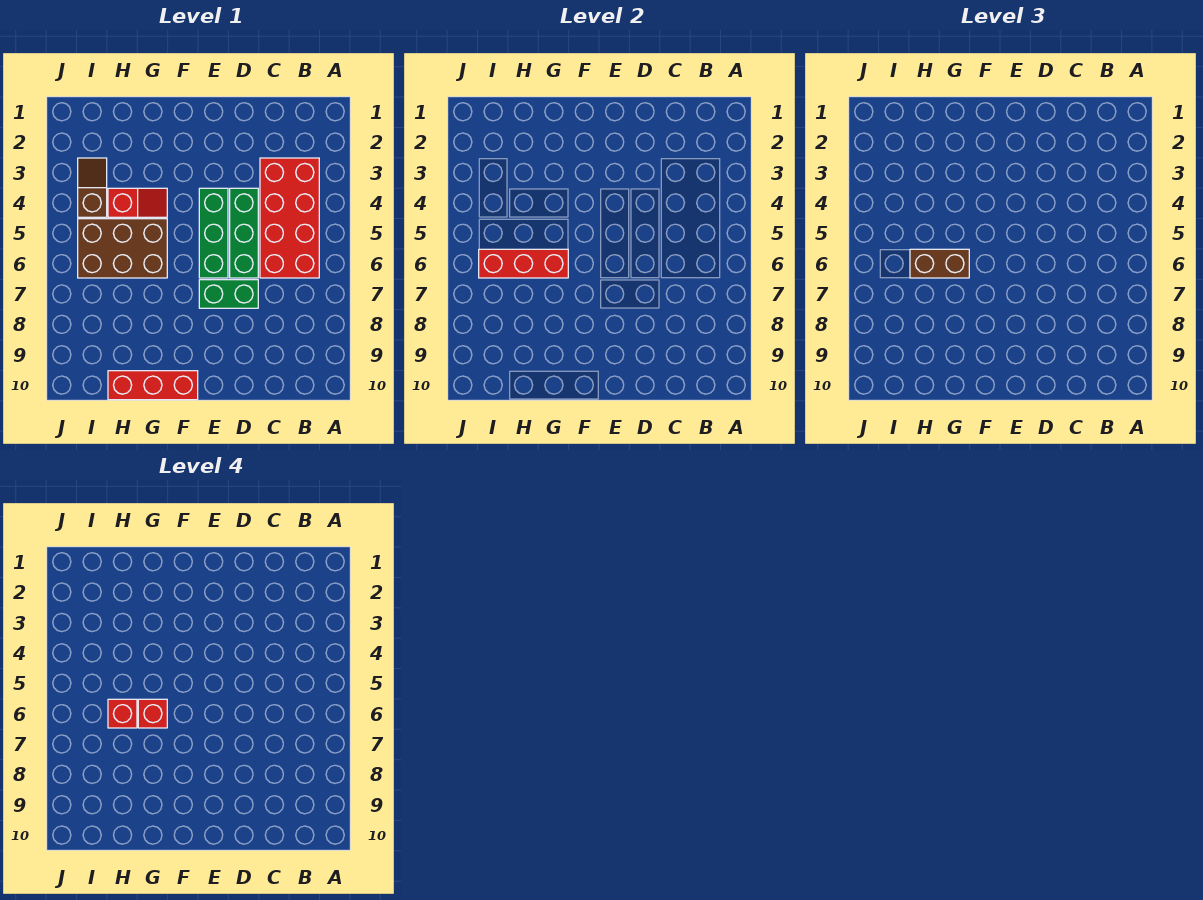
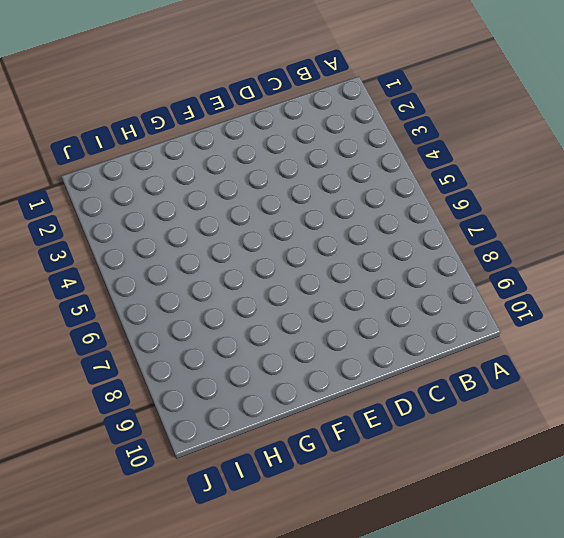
none -> red 2x4 brick [260,158,319,278]
none -> green 1x3 brick [230,188,258,278]
none -> green 1x2 brick [199,280,258,308]

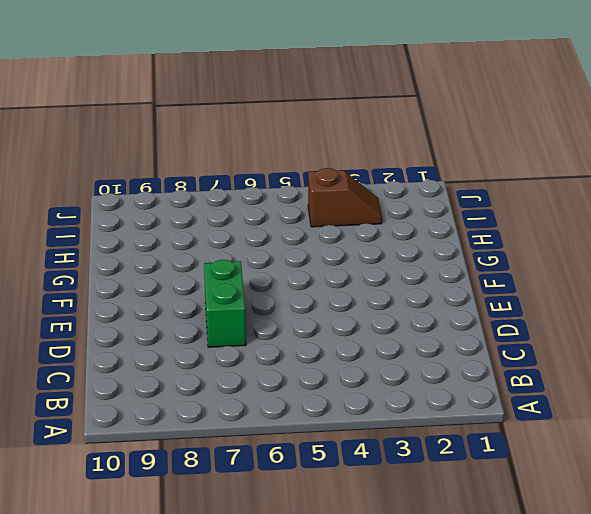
none -> red 2x4 brick [260,158,319,278]
none -> green 1x3 brick [230,188,258,278]
none -> green 1x3 brick [199,188,228,278]

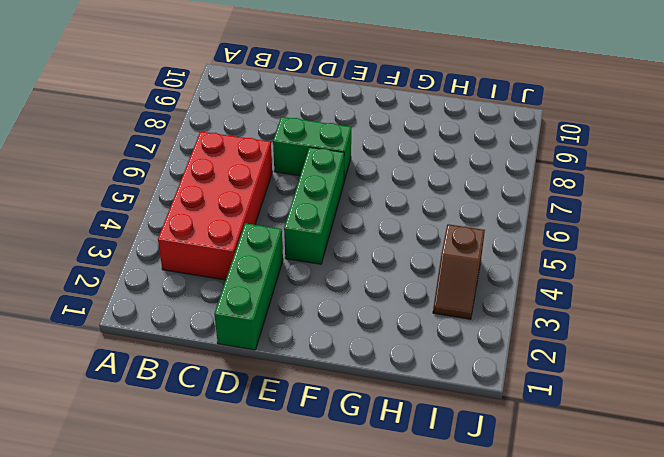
green 1x3 brick [214,223,283,350] -> green 1x3 brick moved to [230,188,258,278]
none -> red 1x3 brick [108,371,198,400]
none -> red 1x2 slope [108,188,167,217]
none -> brown 2x3 brick [78,219,167,278]

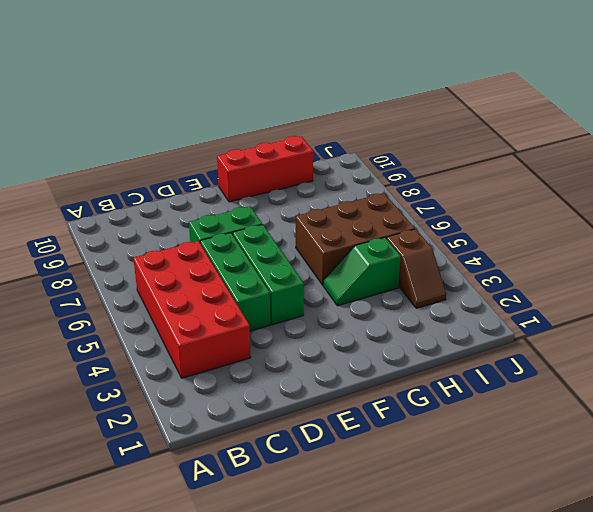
green 1x2 slope [323,238,401,306] -> red 1x2 slope [108,188,167,217]
none -> red 1x3 brick [479,249,568,278]
none -> brown 1x2 brick [910,249,969,278]
none -> red 1x1 brick [138,699,167,728]

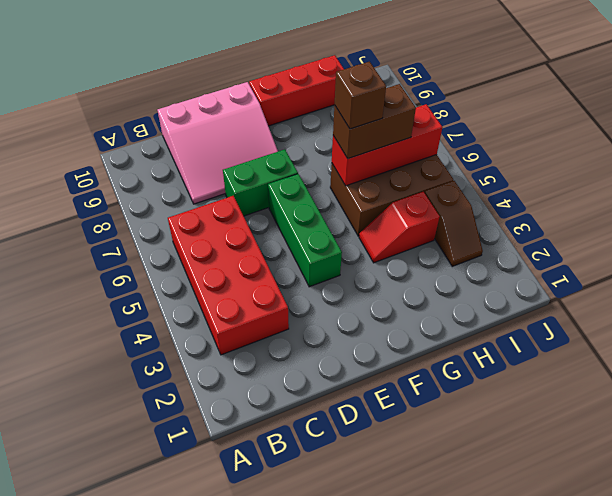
pink 3x3 slope [158,82,278,204] -> none
brown 1x1 brick [335,62,386,129] -> red 1x1 brick [138,699,167,728]
none -> green 1x3 brick [230,188,258,278]
none -> red 1x1 brick [108,699,137,728]

